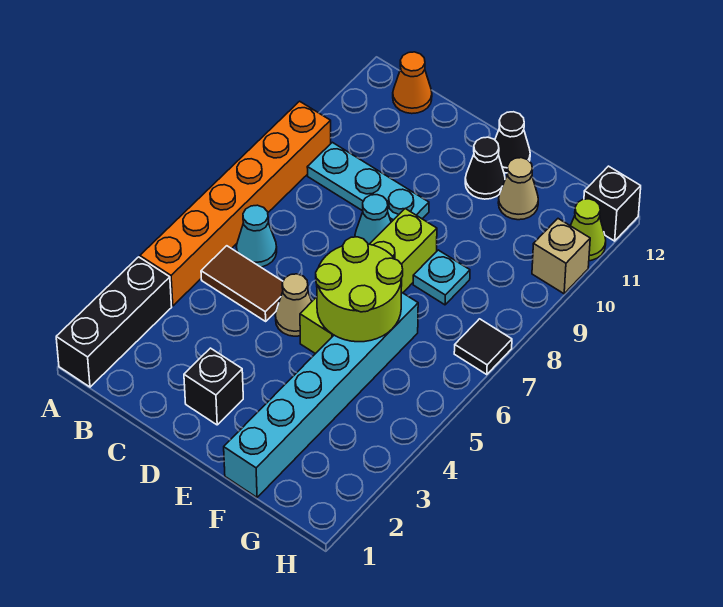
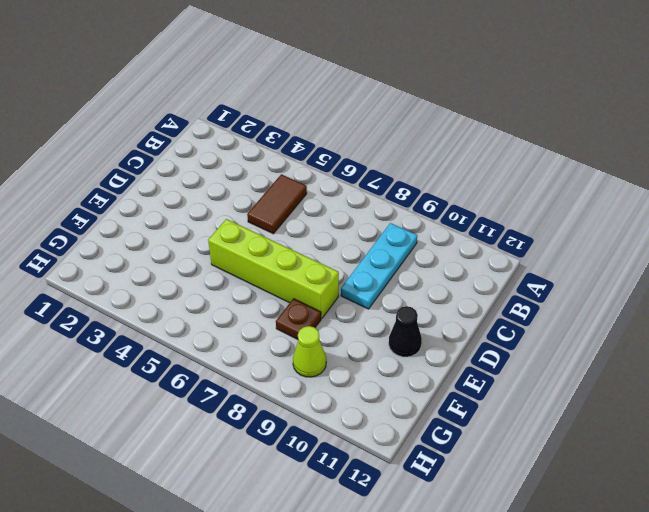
brown 1x1 plate [276,299,321,339] -> cyan 1x1 plate [413,250,470,305]
lime 1x1 cone [293,326,326,377] -> lime 1x1 cone moved to [571,199,606,261]
none -> black 1x3 brick [56,257,172,387]
none -> orange 1x6 brick [140,101,331,306]
none -> cyan 1x1 cone [236,205,277,267]

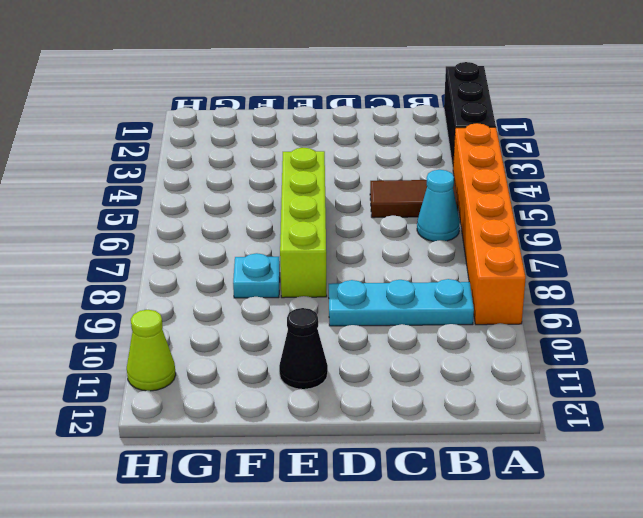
none -> orange 1x1 cone [393,52,432,114]
none -> black 1x1 brick [184,348,243,425]
none -> tan 1x1 cone [275,274,312,336]

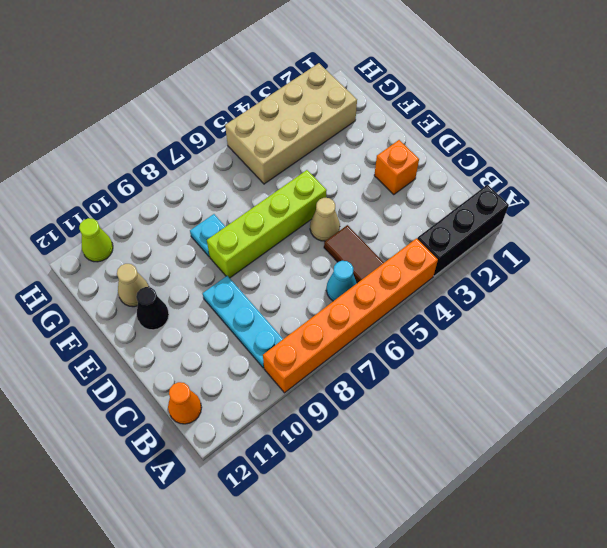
orange 1x1 brick [374,140,419,195] -> black 1x1 brick [184,348,243,425]
tan 2x4 brick [225,63,357,184] -> none
none -> cyan 1x1 cone [355,195,391,244]
none -> black 1x1 cone [495,112,530,173]
none -> cyan 1x6 brick [224,292,418,497]

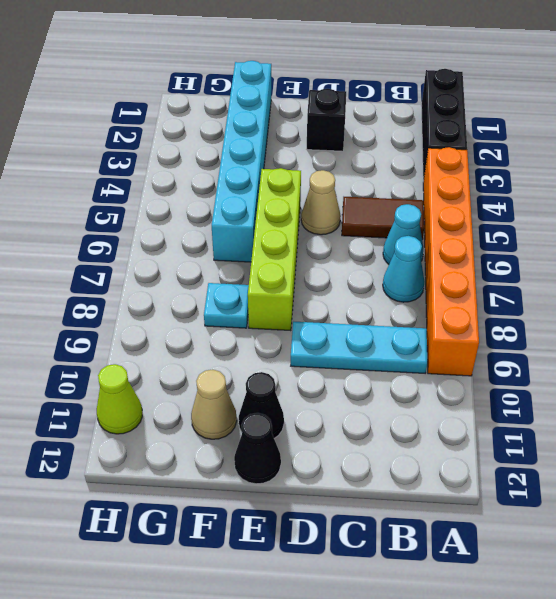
cyan 1x1 cone [383,236,425,302] -> cyan 1x1 cone moved to [355,195,391,244]
none -> orange 1x1 cone [393,52,432,114]
none -> black 1x1 tile [454,319,512,375]
none -> tan 1x1 brick [532,219,590,294]

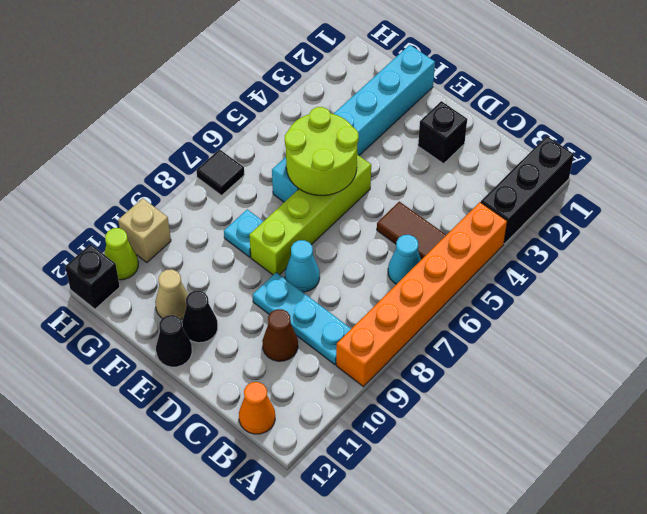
brown 1x1 cone [262,309,298,361] -> none
none -> tan 1x1 cone [275,274,312,336]

